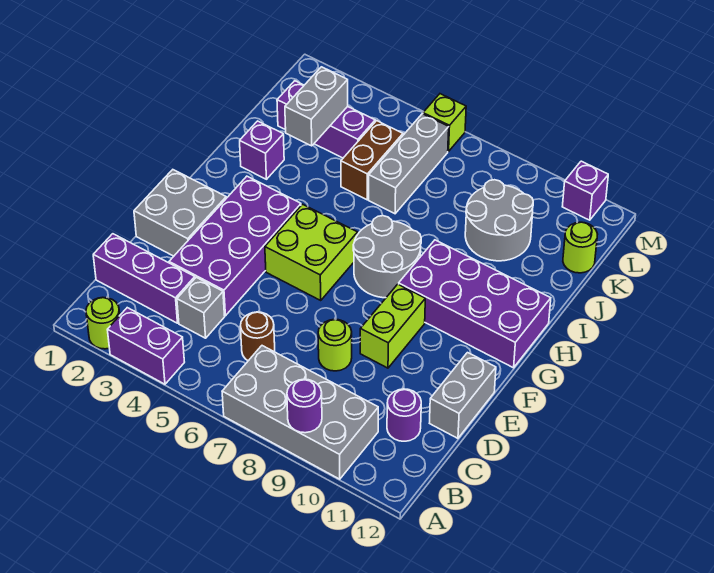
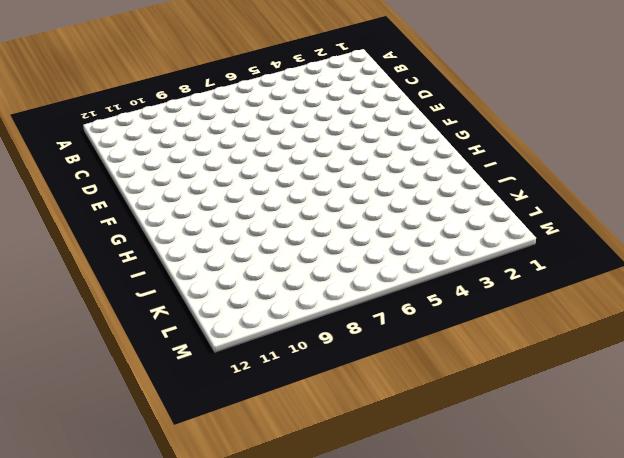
none -> lime 1x1 round brick [86,298,120,349]
none -> purple 1x2 brick [107,308,184,384]
none -> grey 2x4 brick [222,346,378,479]

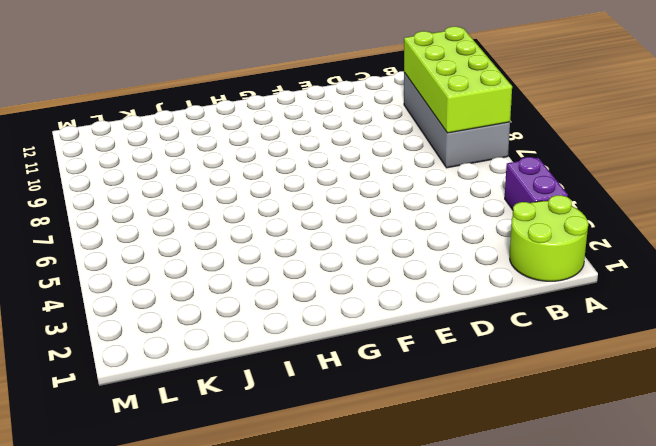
lime 2x2 round brick [510,195,588,281] -> lime 1x1 round brick [86,298,120,349]
lime 2x4 brick [404,27,512,133] -> purple 1x1 round brick [287,379,322,433]
none -> purple 1x3 brick [93,234,195,323]
none -> grey 1x1 brick [177,277,225,338]
none -> brown 1x1 round brick [241,312,275,361]

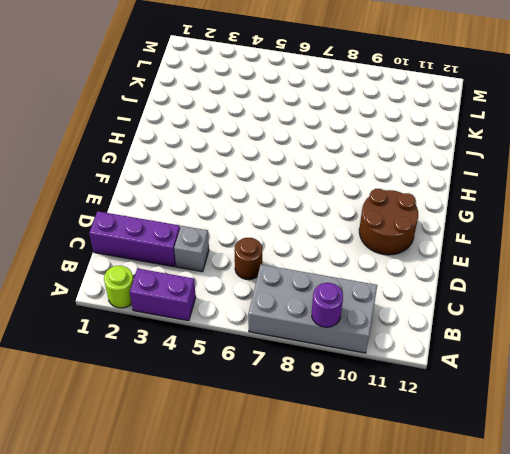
brown 2x2 round brick [359,189,418,255] -> none
none -> purple 1x1 round brick [387,389,421,441]
none -> purple 2x4 brick [169,176,301,316]
none -> lime 1x1 round brick [318,319,352,371]

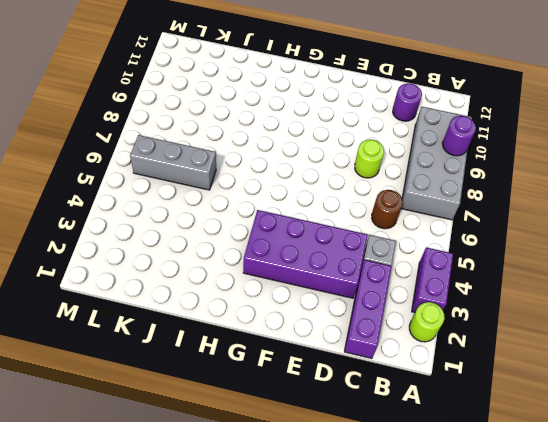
none -> grey 1x2 brick [430,353,496,438]
none -> grey 2x2 brick [134,170,226,256]
none -> lime 1x2 brick [360,284,425,368]

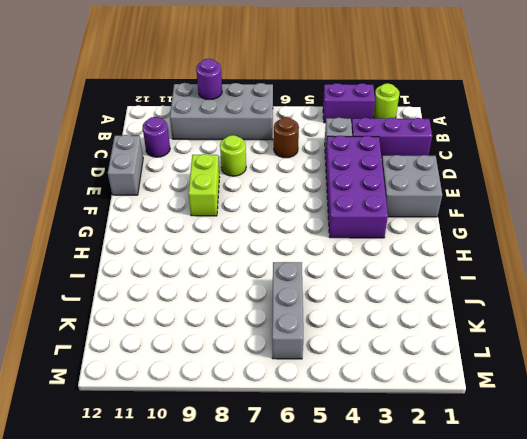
none -> lime 2x2 brick [265,204,358,300]
none -> grey 2x2 round brick [353,216,421,298]
none -> purple 2x4 brick [399,240,551,368]

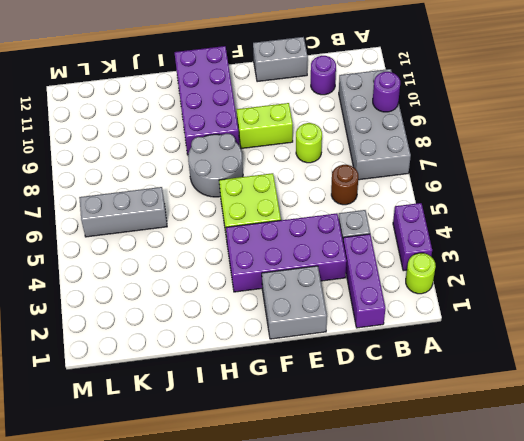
none -> purple 1x1 brick [240,121,284,179]
none -> brown 1x2 brick [341,121,403,200]
none -> grey 2x2 round brick [465,180,533,261]

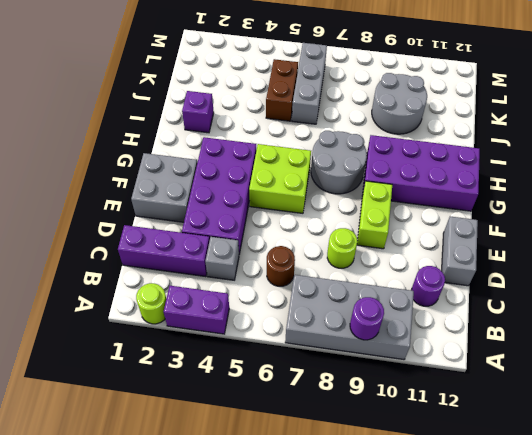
none -> purple 1x3 brick [277,81,375,158]
none -> lime 1x1 round brick [563,222,598,273]
none -> lime 1x1 brick [423,94,466,151]

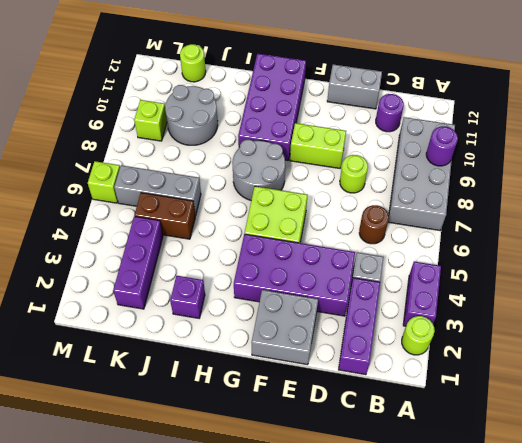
lime 1x1 brick [134,100,167,141] -> none
none -> purple 1x1 brick [562,161,608,220]
none -> grey 1x2 brick [285,67,348,146]

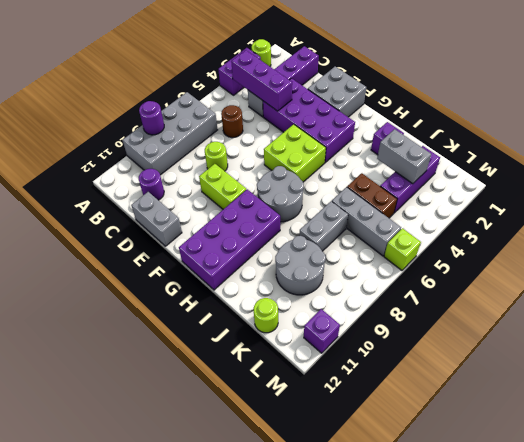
purple 1x3 brick [231,50,292,111] -> none
grey 1x2 brick [299,201,348,251] -> none

